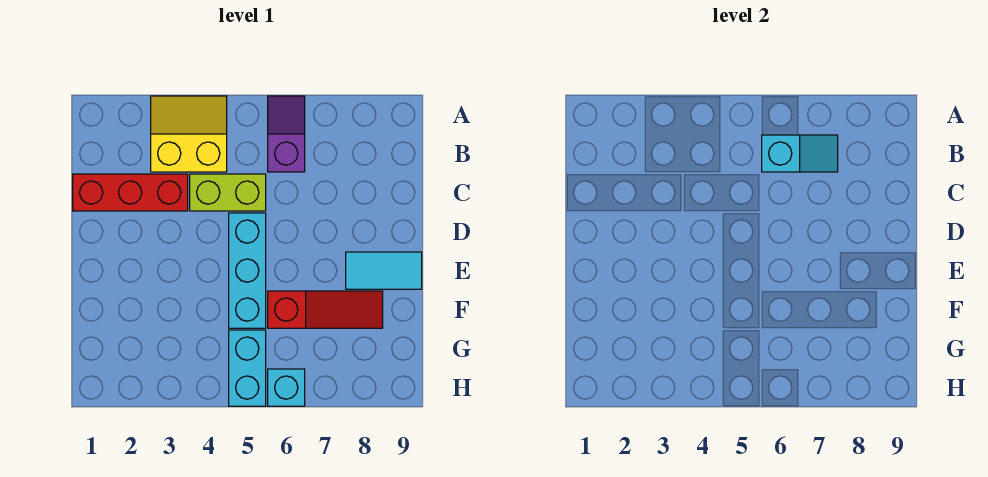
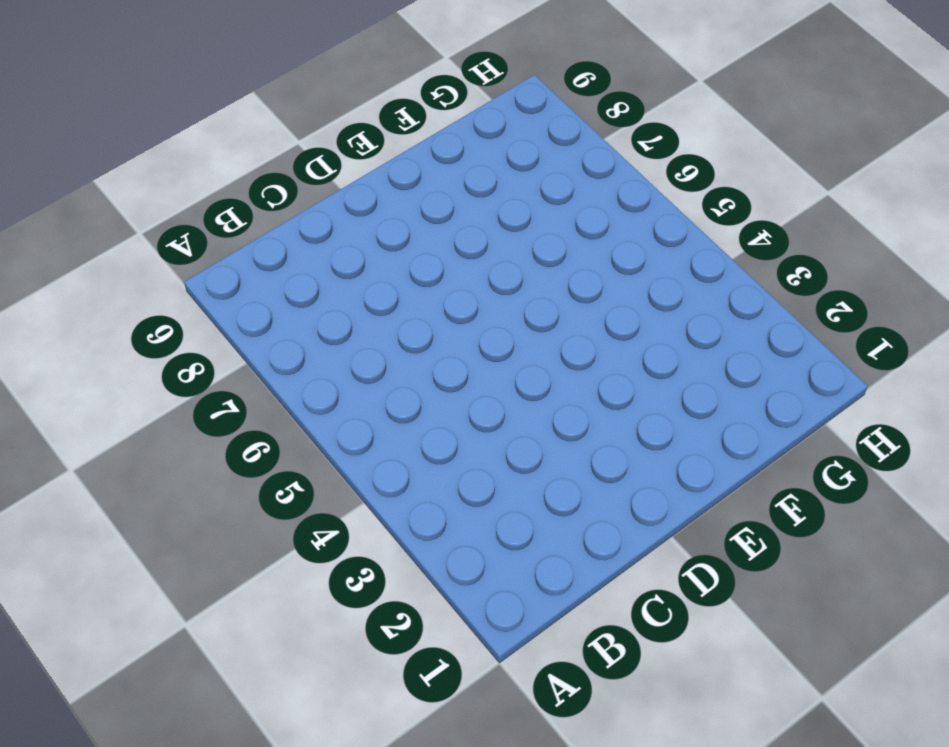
none -> yellow 2x2 slope [151,96,227,172]
none -> purple 1x2 slope [268,96,305,172]

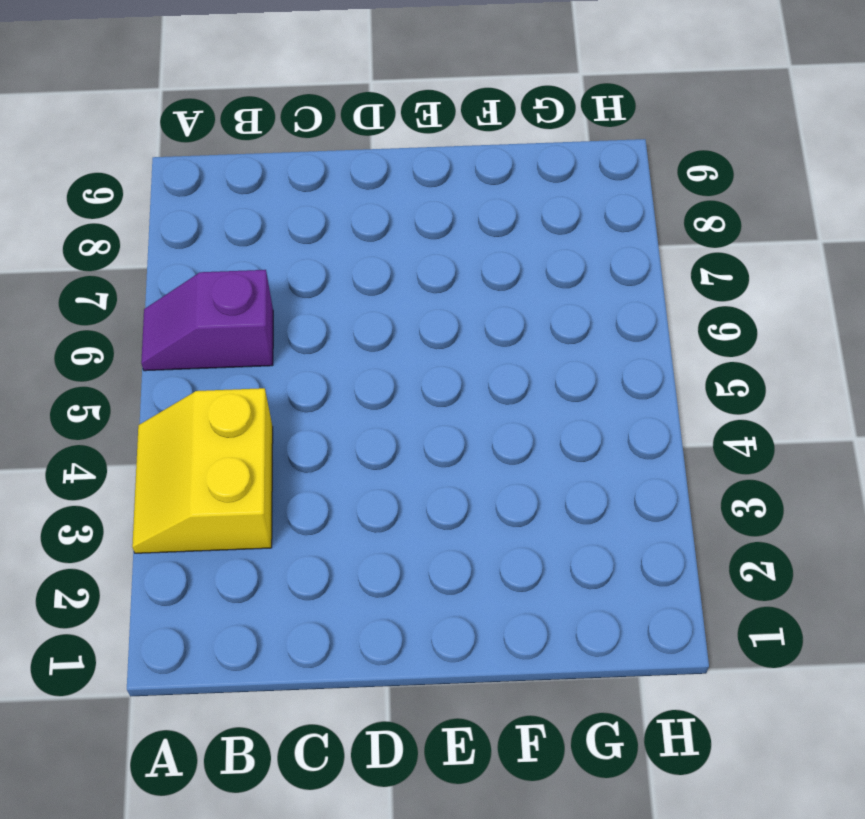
none -> red 1x3 brick [73,174,188,211]
none -> lime 1x2 brick [190,174,266,211]

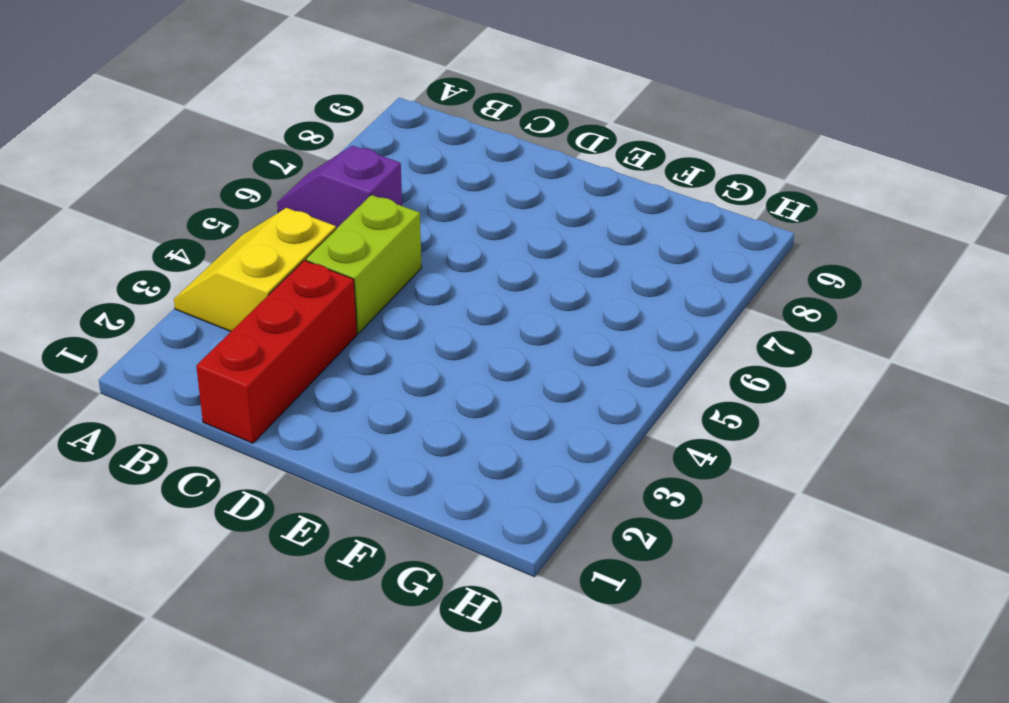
none -> cyan 1x3 brick [229,213,266,328]
none -> cyan 1x2 tile [346,252,422,289]

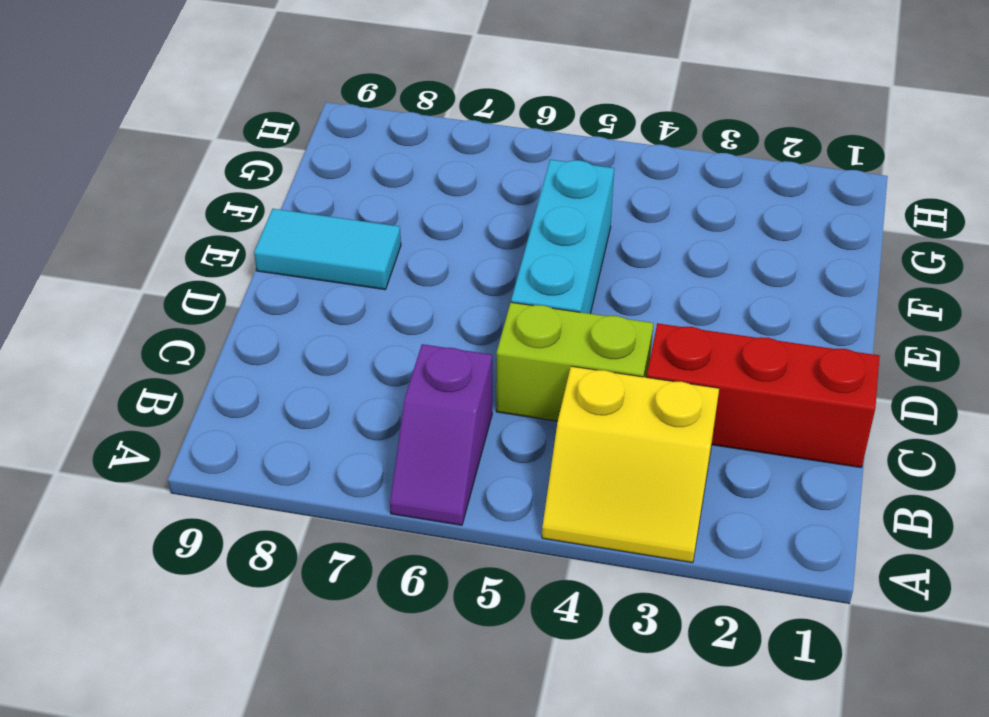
none -> red 1x3 slope [268,291,383,328]
none -> cyan 1x2 brick [229,330,266,406]

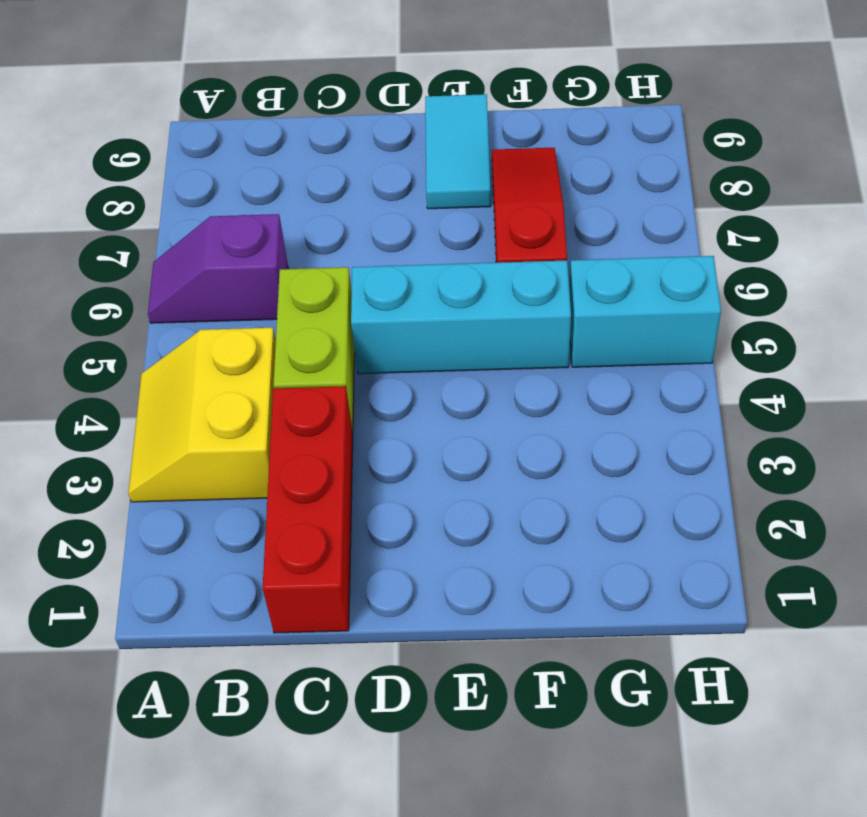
none -> cyan 1x1 brick [268,369,305,406]
none -> cyan 1x2 slope [762,135,838,172]

